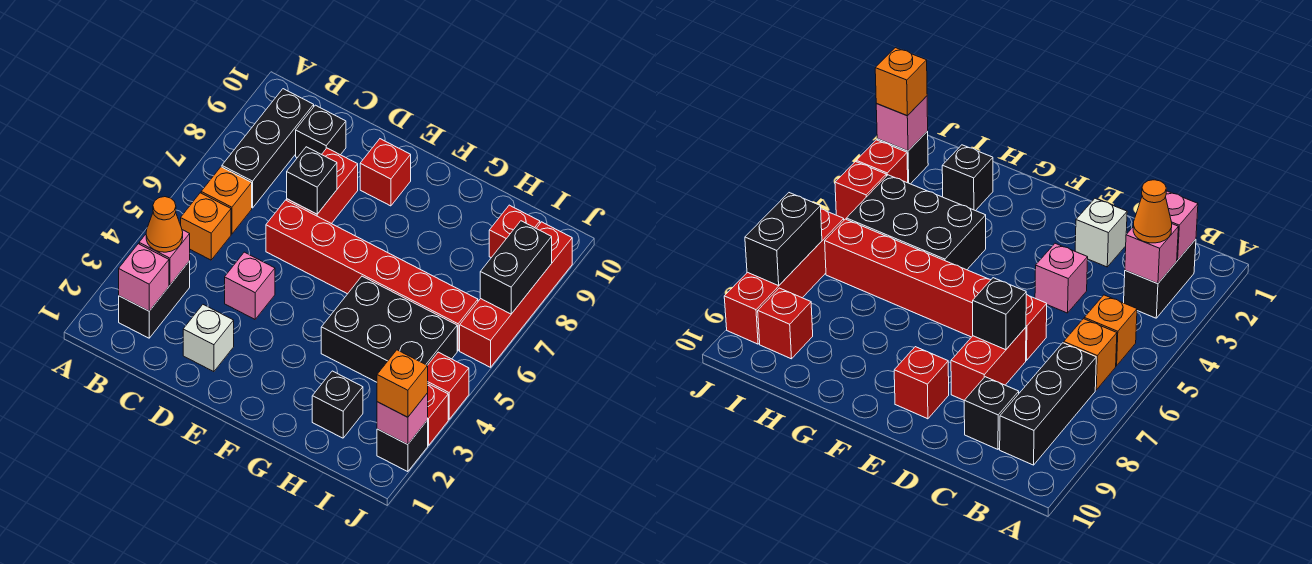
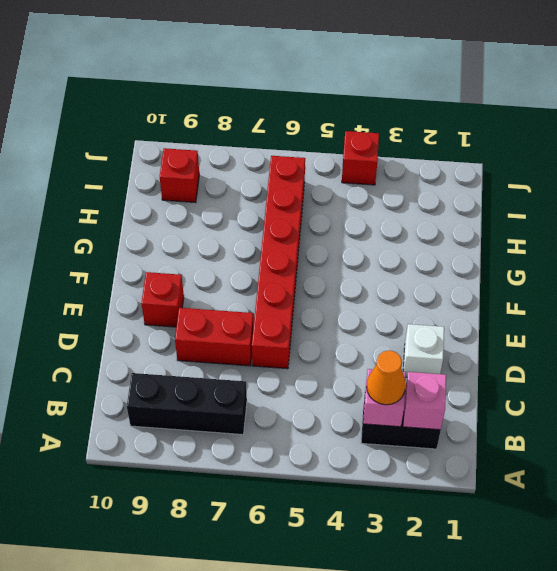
none -> orange 1x1 brick [181,193,231,260]
none -> orange 1x1 brick [201,167,252,234]
none -> black 1x1 brick [296,105,346,158]

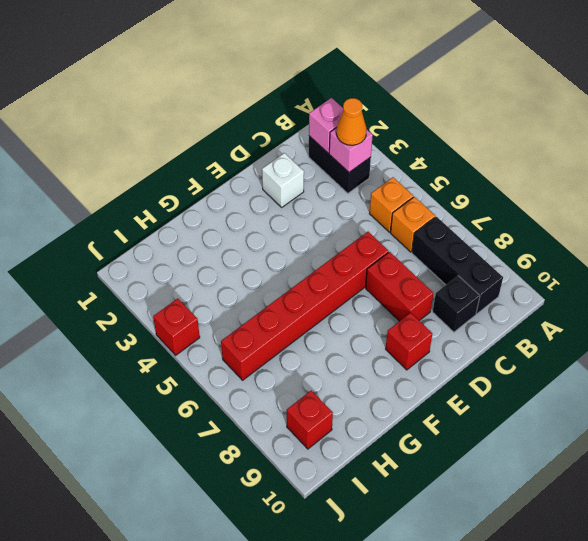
none -> pink 1x1 brick [225,252,275,319]
none -> black 2x3 brick [321,276,457,382]
none -> black 1x1 brick [312,371,363,438]

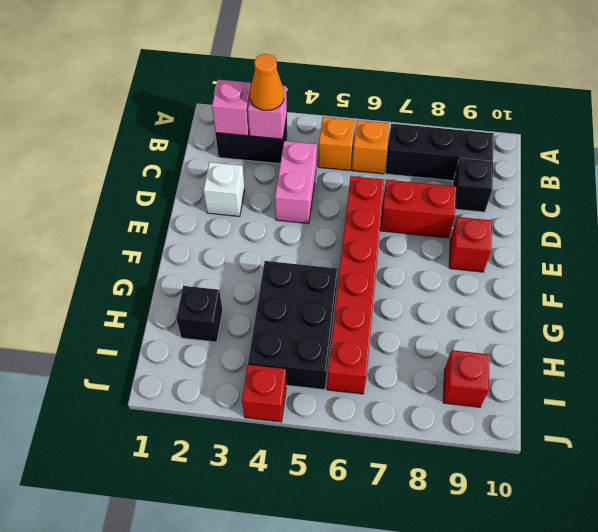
pink 1x2 brick [275,141,317,224] -> pink 1x1 brick [225,252,275,319]
none -> black 1x1 brick [377,420,428,472]
none -> red 1x1 brick [428,384,448,446]
none -> red 1x4 brick [460,222,572,367]

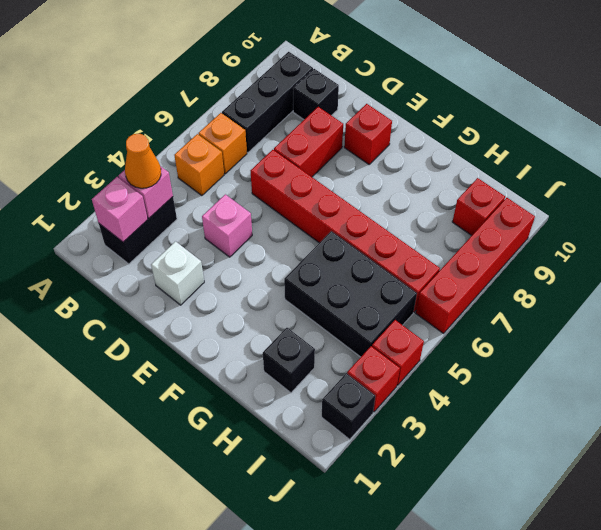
none -> black 1x1 brick [287,147,337,214]
none -> pink 1x1 brick [377,393,428,445]
none -> black 1x2 brick [480,221,552,314]

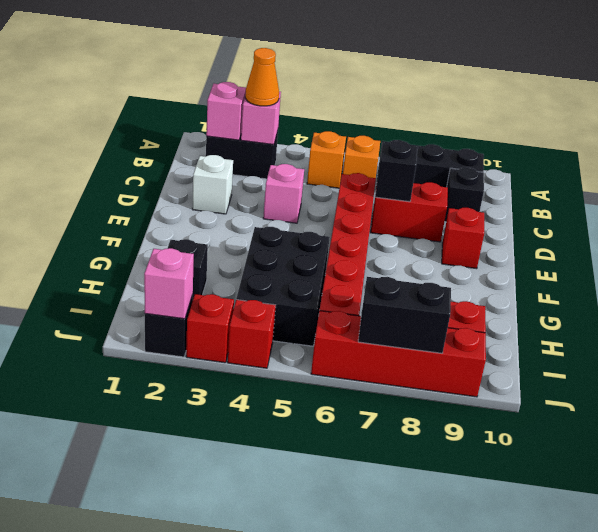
none -> orange 1x1 brick [377,350,428,417]

